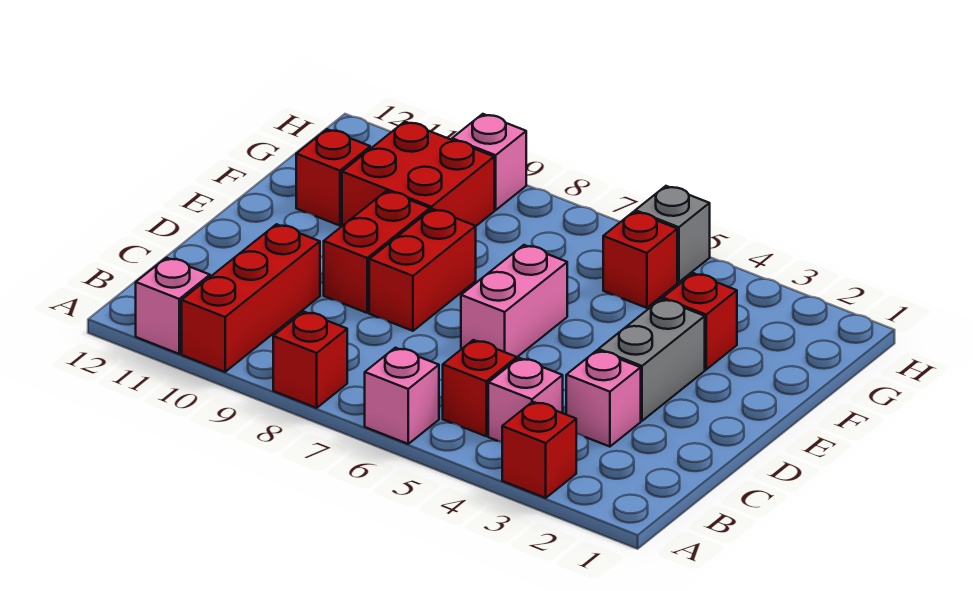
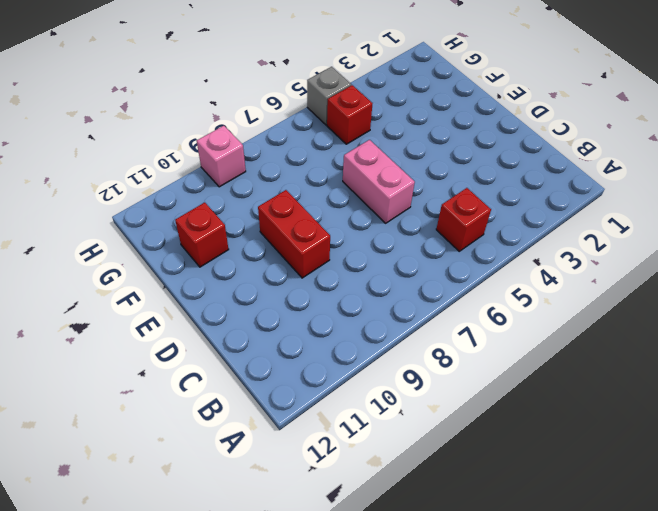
none -> red 1x1 brick [502,402,576,498]
none -> pink 1x1 brick [365,348,439,444]
none -> red 1x1 brick [273,312,347,408]

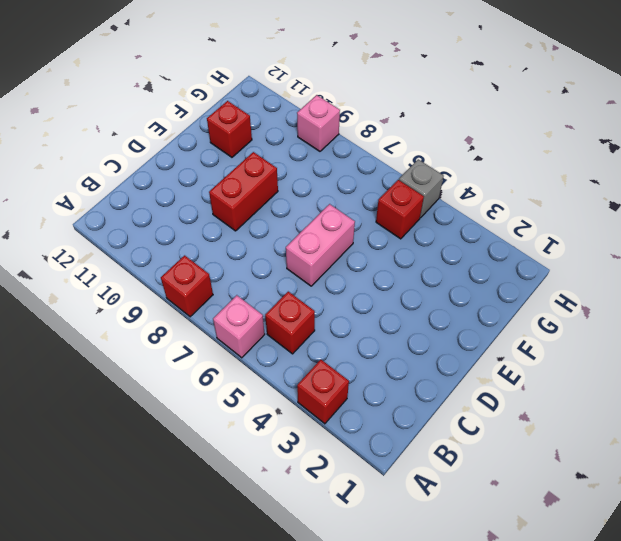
none -> red 1x3 brick [182,224,320,372]
none -> pink 1x1 brick [136,258,210,354]
none -> pink 1x1 brick [488,358,563,442]

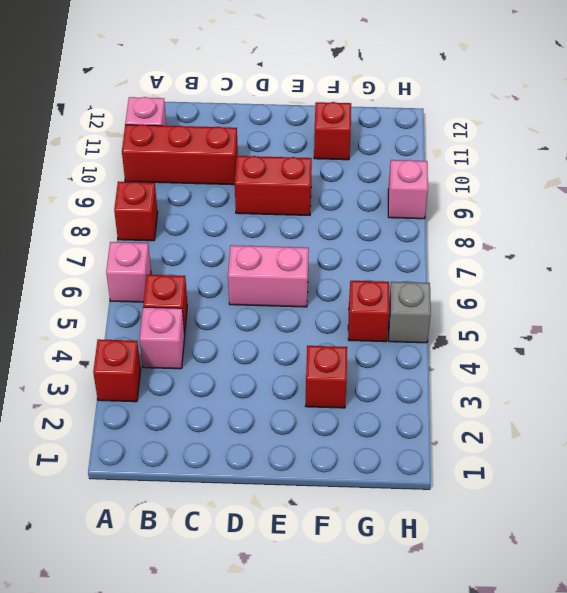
none -> pink 1x1 brick [566,350,641,447]
none -> grey 1x2 brick [599,299,705,421]
none -> red 1x2 brick [369,209,476,331]

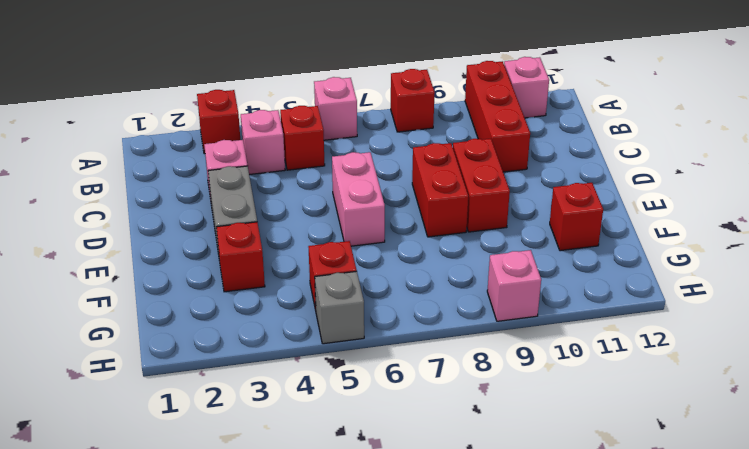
none -> red 2x2 brick [342,122,494,226]

